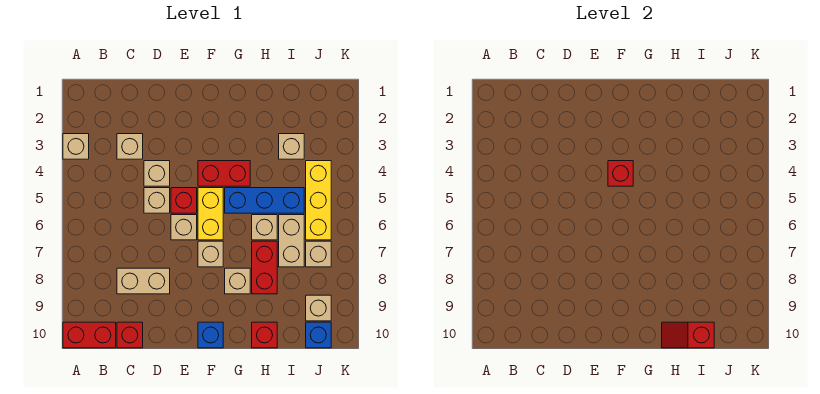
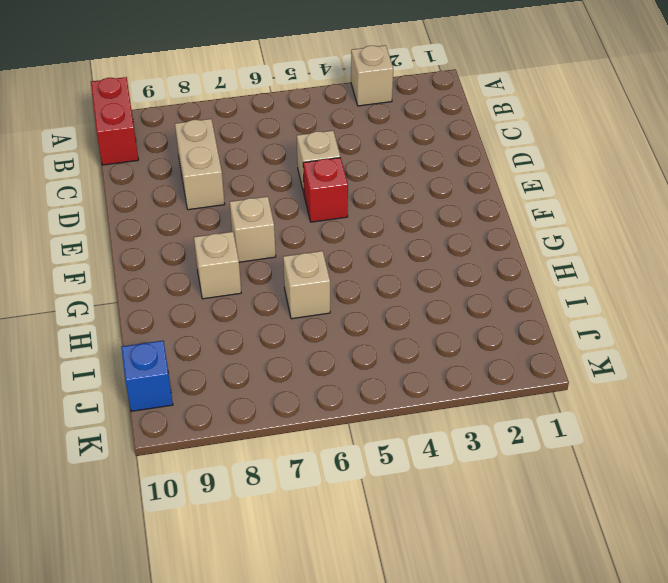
none -> tan 1x1 brick [117,134,143,159]
none -> red 1x1 brick [117,322,143,348]
none -> tan 1x1 brick [144,161,170,186]

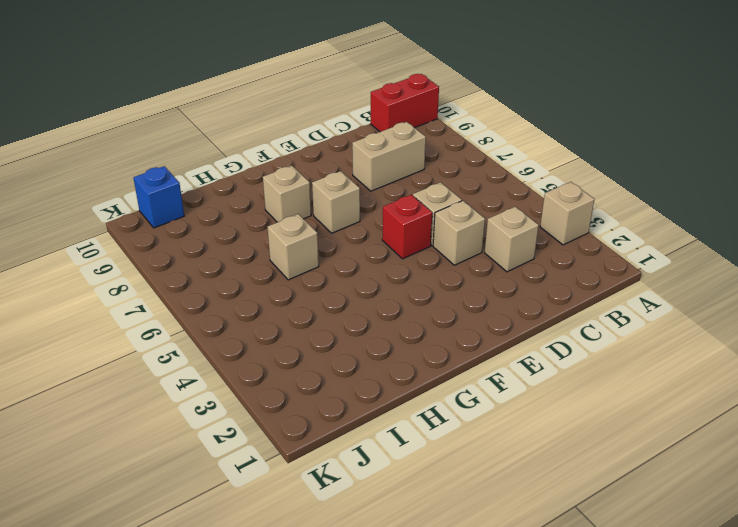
none -> red 1x1 brick [117,322,143,348]
none -> tan 1x1 brick [171,215,197,240]
none -> red 1x2 brick [198,161,250,186]

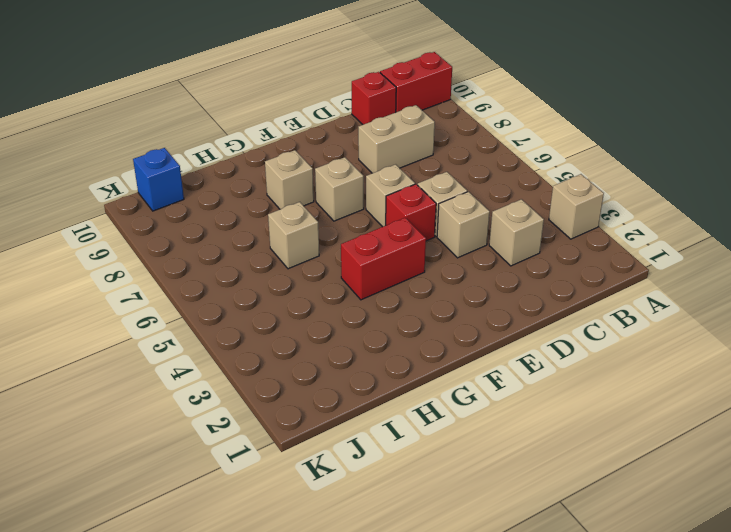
none -> yellow 1x2 brick [198,188,223,240]
none -> blue 1x1 brick [198,322,223,348]
none -> blue 1x3 brick [225,188,304,213]

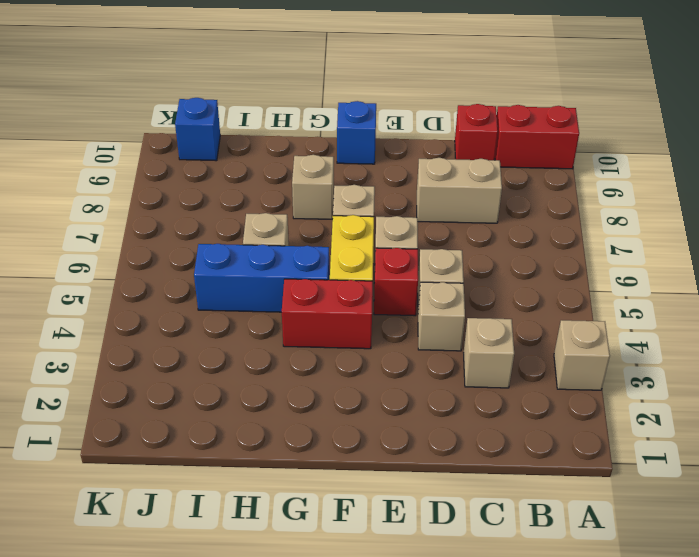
none -> red 1x2 brick [252,241,277,294]
none -> red 1x1 brick [252,322,277,348]
none -> tan 1x1 brick [279,134,304,159]

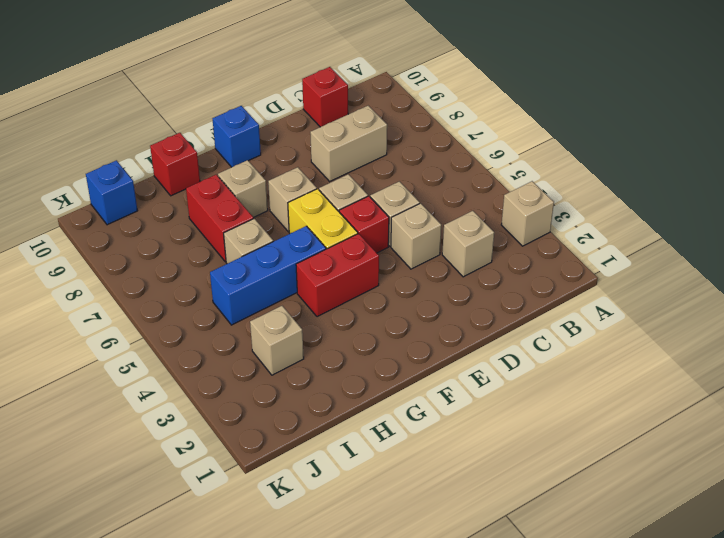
none -> red 1x2 brick [63,322,116,348]
none -> tan 1x2 brick [279,215,304,267]
none -> yellow 1x3 brick [306,161,331,240]

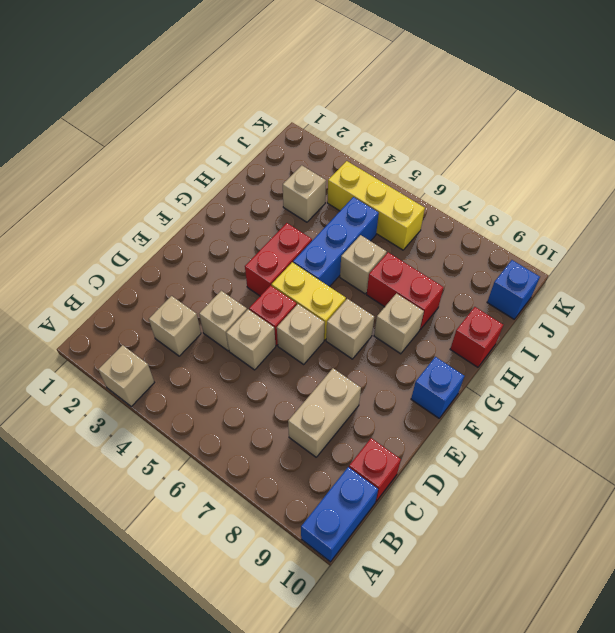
blue 1x2 brick [301,467,378,562] -> red 1x2 brick [63,322,116,348]
none -> tan 1x2 brick [279,215,304,267]
none -> tan 1x1 brick [306,241,331,267]
none -> tan 1x1 brick [306,295,331,321]

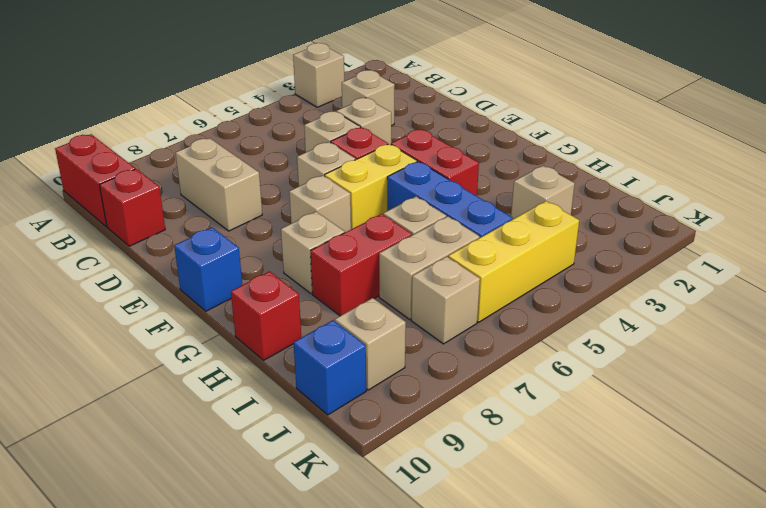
none -> red 1x1 brick [608,161,633,186]
none -> red 1x2 slope [662,322,714,348]

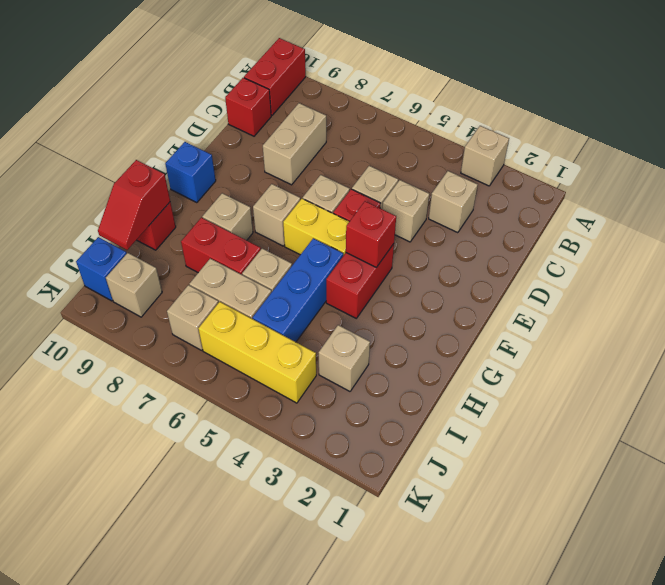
red 1x2 slope [98,160,170,250] -> red 1x2 slope turned to [662,322,714,348]

